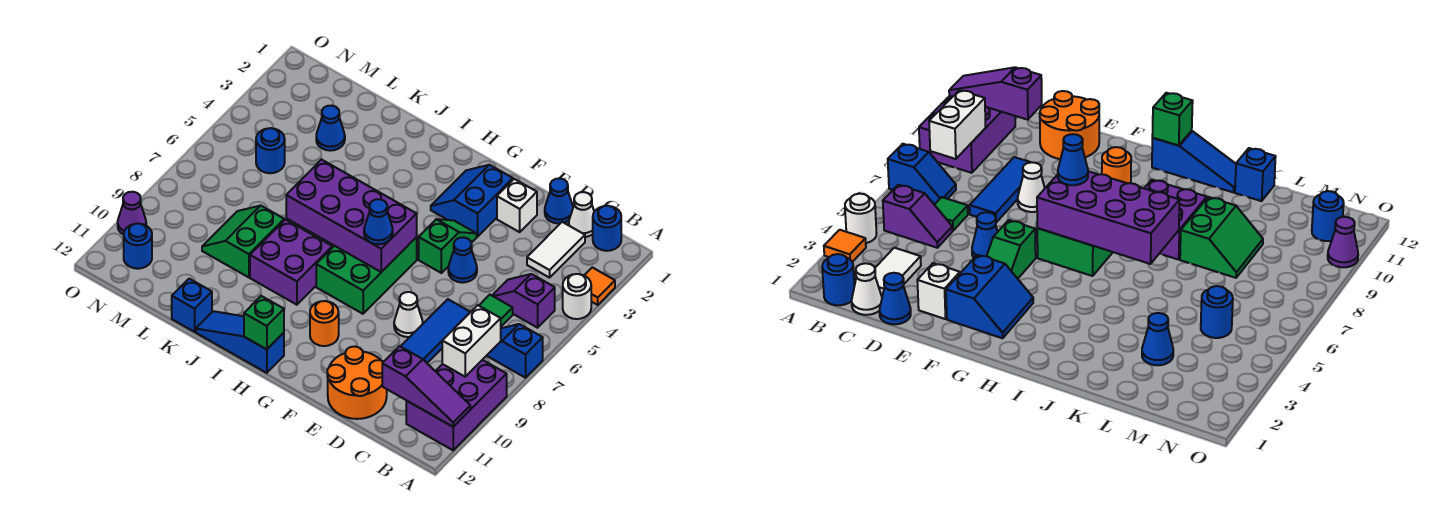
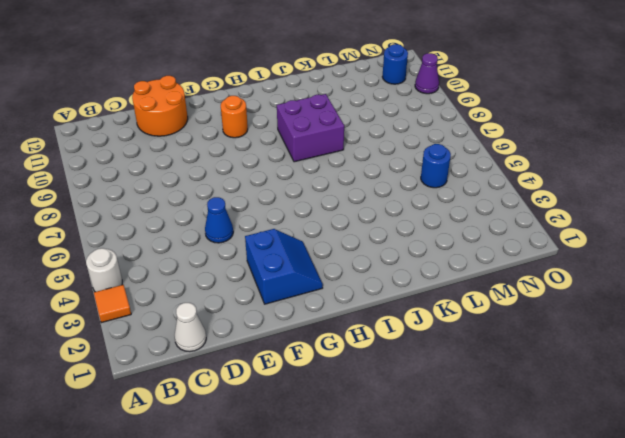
none -> blue 1x2 slope [487,324,543,378]
none -> purple 2x3 brick [406,360,507,450]
none -> blue 1x1 round brick [593,206,621,251]
none -> purple 1x2 slope [492,274,555,328]

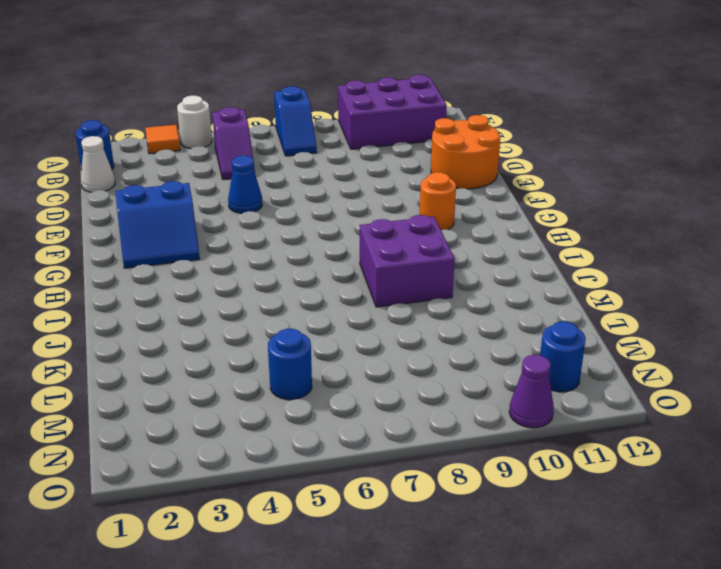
none -> white 1x2 tile [527,222,585,278]
none -> green 1x1 tile [479,295,513,326]
none -> blue 1x1 cone [545,178,573,224]
none -> blue 1x3 tile [401,299,470,363]

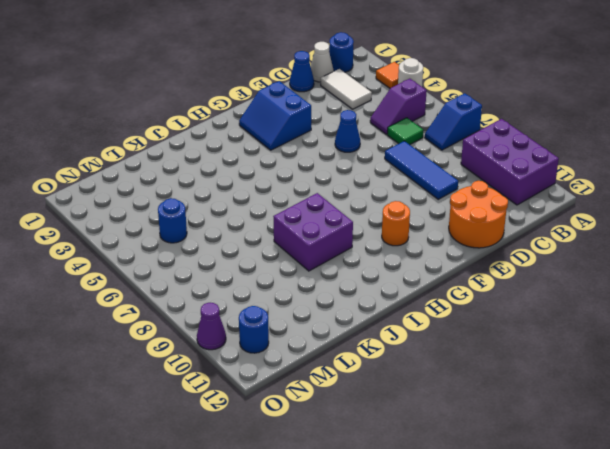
none -> white 1x1 brick [497,179,537,232]
none -> white 1x1 cone [394,292,423,337]
none -> green 1x2 slope [419,219,477,273]
none -> green 2x3 brick [316,237,417,314]

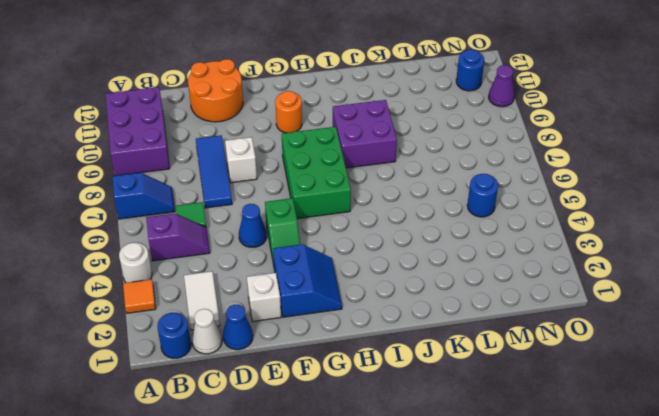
white 1x1 brick [225,137,257,183] -> white 1x1 cone [394,292,423,337]
none -> blue 1x3 slope [196,311,284,373]
none -> green 2x2 slope [202,206,284,277]
none -> blue 1x1 brick [172,279,212,332]
none -> blue 1x1 cone [316,106,345,151]

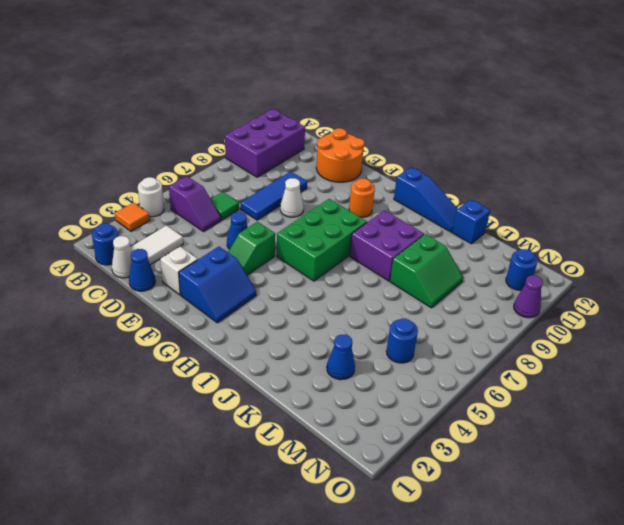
none -> blue 1x2 slope [487,324,543,378]
none -> purple 1x3 slope [382,346,470,427]
none -> white 1x2 brick [442,305,501,377]
none -> purple 2x4 brick [286,159,417,272]

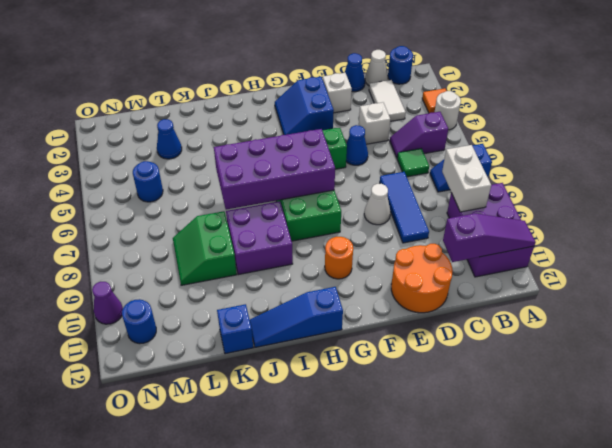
white 1x1 brick [359,102,390,144] -> none
none -> green 1x1 brick [244,296,284,349]
none -> blue 1x1 cone [364,199,393,244]

